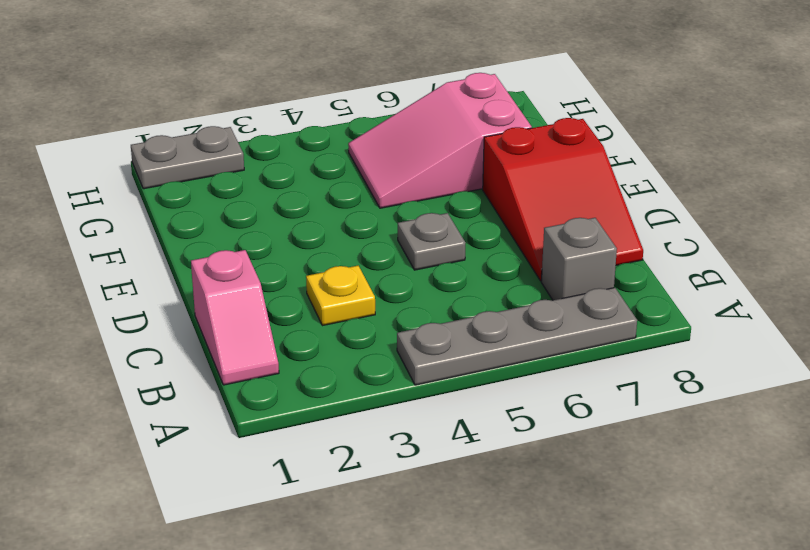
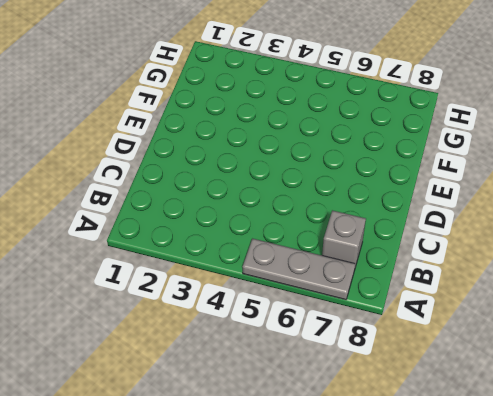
grey 1x3 plate [243,239,355,300] -> grey 1x4 plate [397,288,637,385]
none -> pink 1x2 slope [191,250,279,385]
none -> yellow 1x1 plate [306,266,375,326]

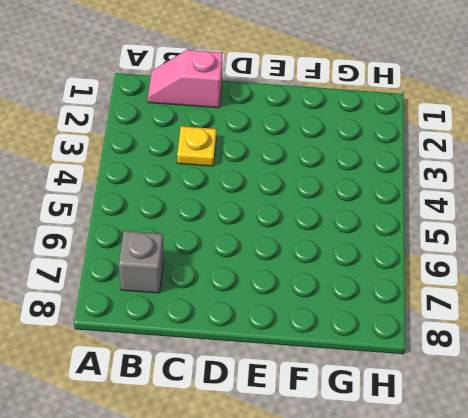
none -> grey 1x4 plate [397,288,637,385]
none -> red 2x3 slope [483,118,643,281]

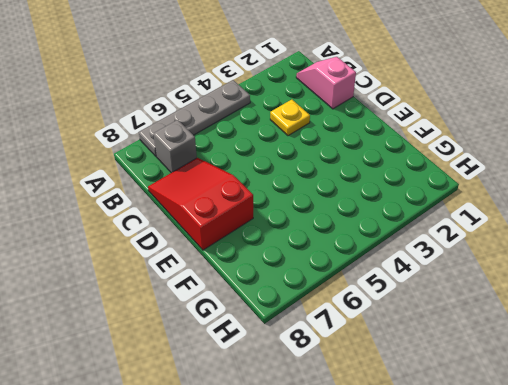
none -> grey 1x1 plate [398,213,465,270]
none -> pink 2x3 slope [348,73,532,208]

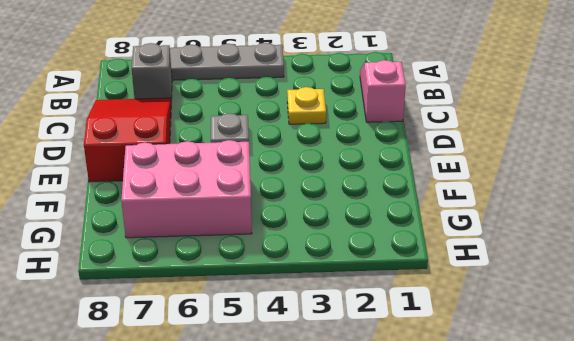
pink 2x3 brick [121,140,252,238] -> pink 2x3 slope [348,73,532,208]
none -> grey 1x2 plate [131,126,244,189]

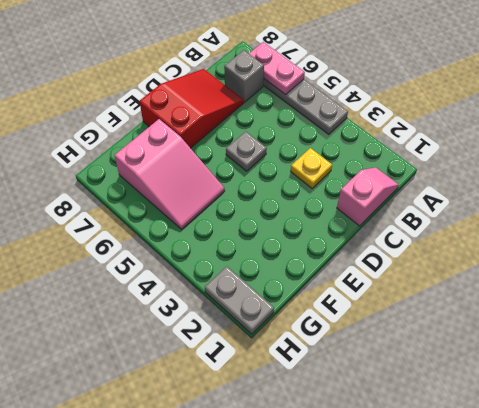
pink 1x2 plate [249,42,305,95] -> none

